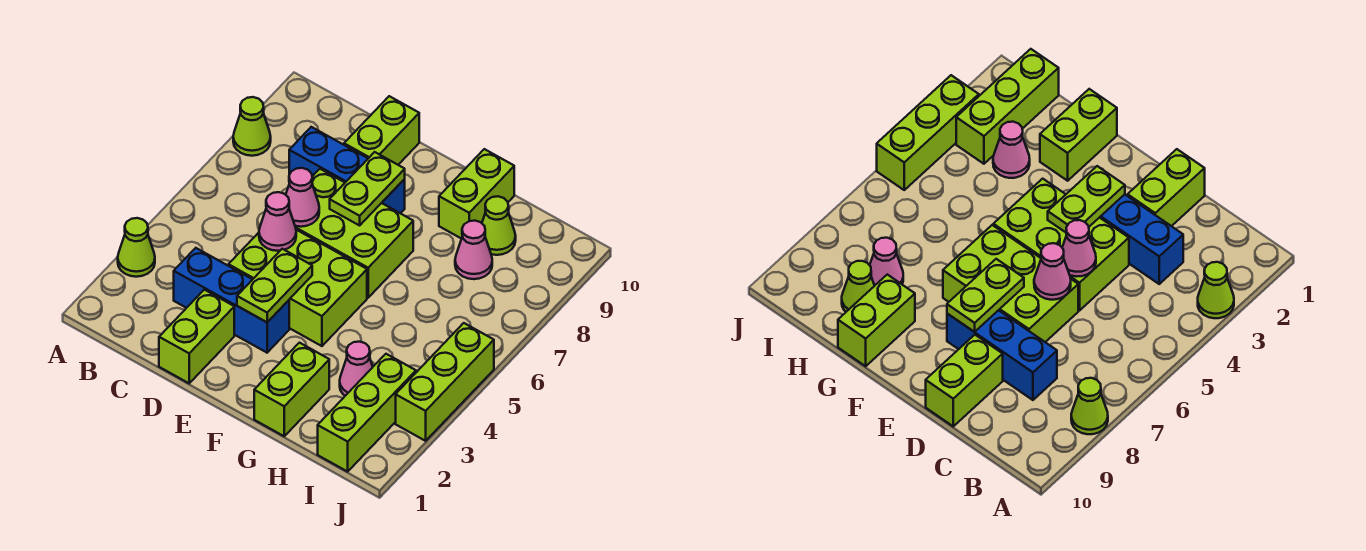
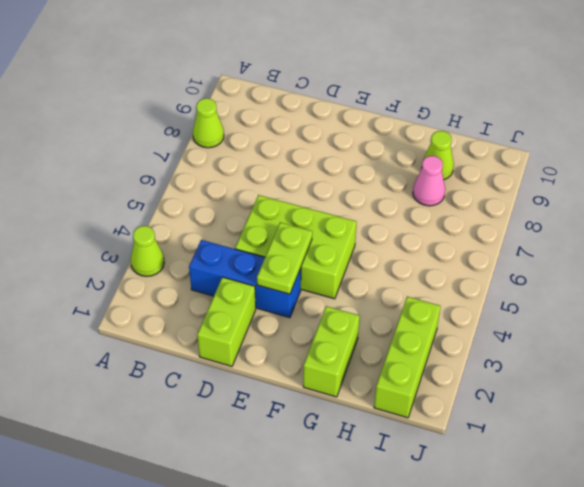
none -> blue 1x3 brick [289,127,405,213]
none -> lime 2x3 brick [295,169,413,298]
none -> lime 1x2 brick [344,96,419,165]

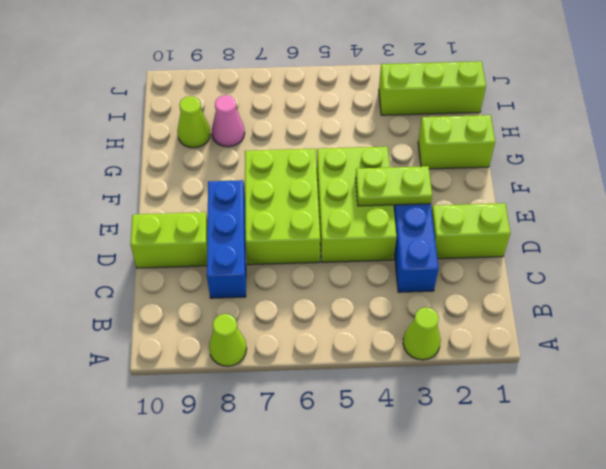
none -> lime 1x2 brick [439,149,514,239]
none -> pink 1x1 cone [340,342,373,396]
none -> lime 1x3 brick [396,323,494,441]

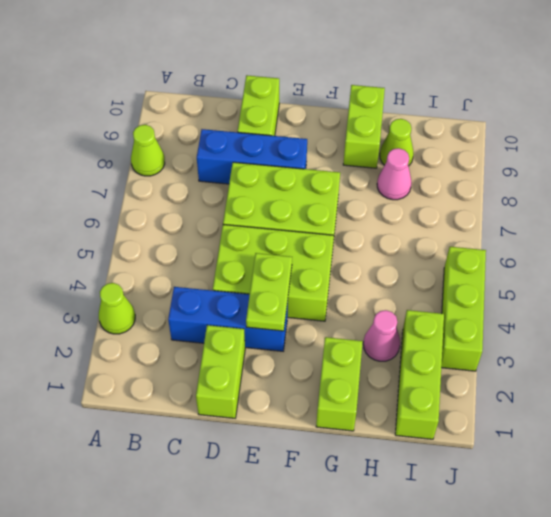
none -> pink 1x1 cone [259,192,296,251]
none -> pink 1x1 cone [286,168,319,227]
none -> lime 1x2 plate [330,152,405,225]

